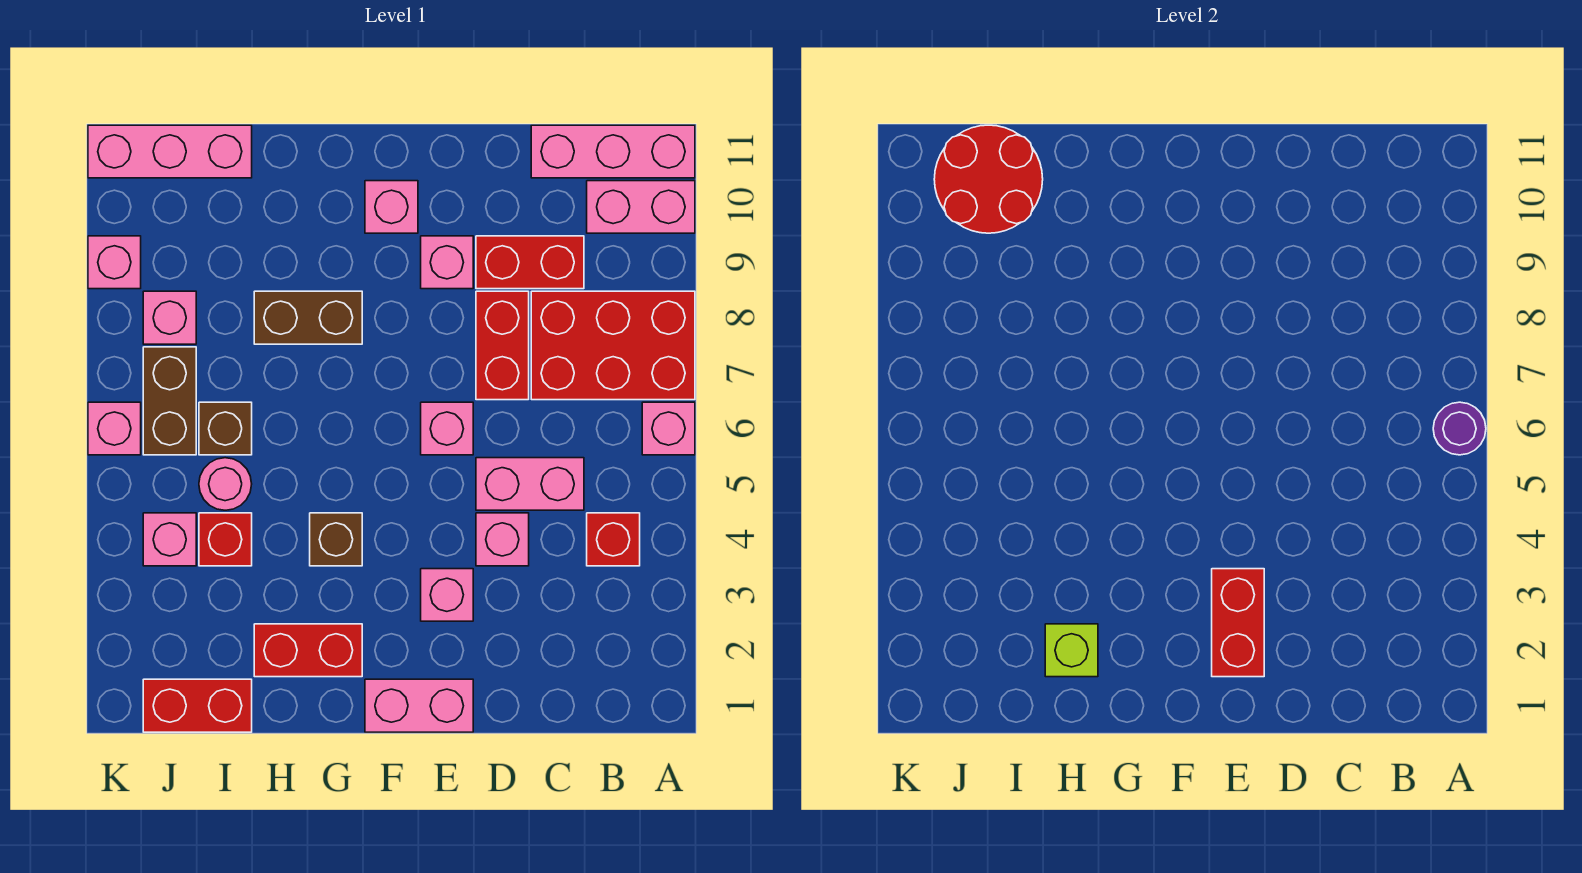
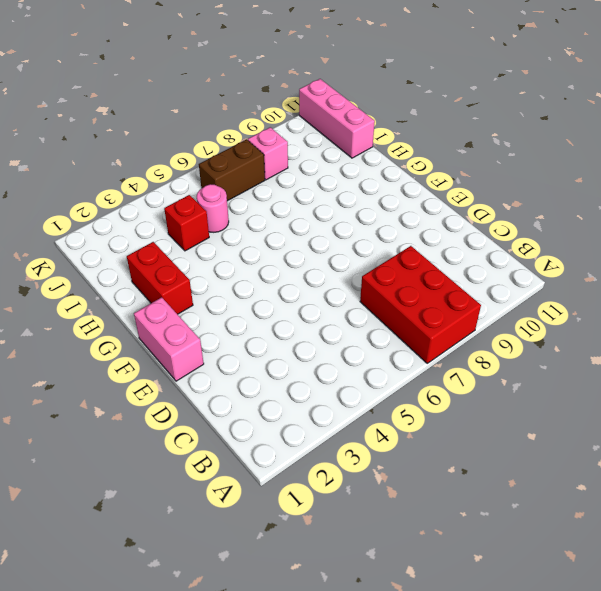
none -> pink 1x1 brick [642,402,695,455]
none -> pink 1x2 brick [587,181,695,233]
none -> pink 1x3 brick [531,125,695,178]
none -> red 1x1 brick [587,513,640,566]

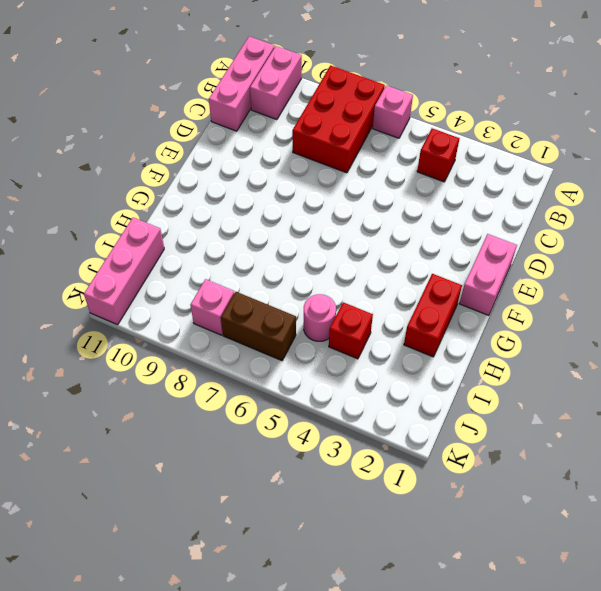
none -> pink 1x2 brick [476,458,584,510]
none -> red 1x2 brick [476,236,584,289]
none -> pink 1x1 brick [476,513,529,566]
none -> red 1x2 brick [476,291,529,400]

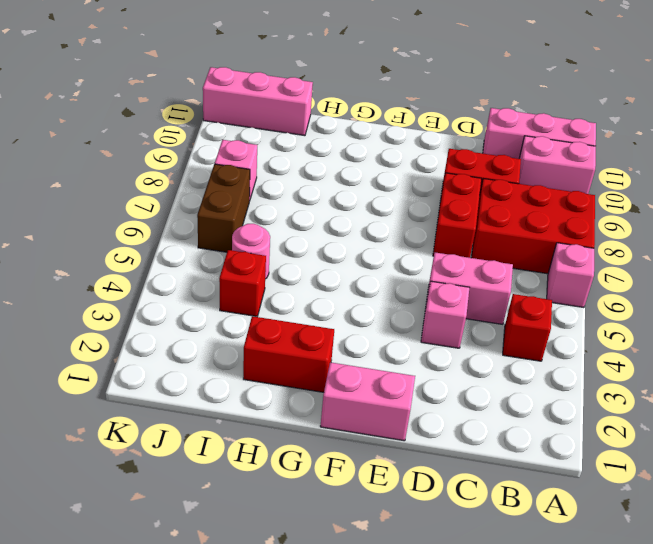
none -> pink 1x1 brick [421,569,473,621]
none -> pink 1x1 brick [421,402,473,455]
none -> pink 1x1 brick [421,236,473,289]
none -> pink 1x1 brick [365,181,418,233]

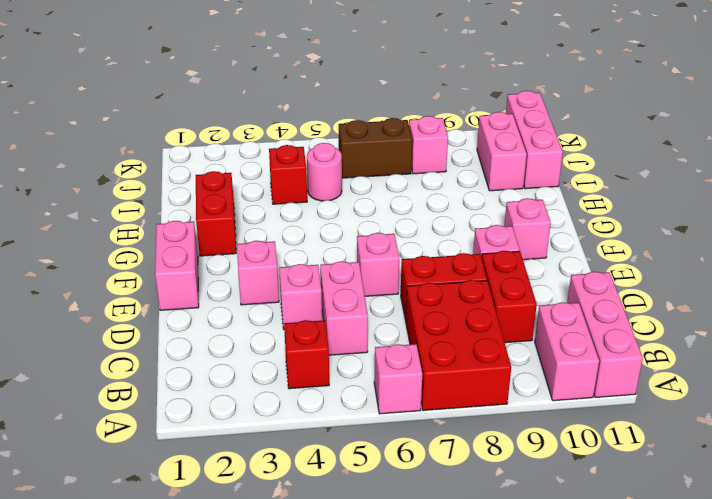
pink 1x2 brick [477,112,527,191] -> none
none -> brown 1x1 brick [310,513,362,566]
none -> brown 1x2 brick [254,291,362,344]
none -> red 1x2 brick [143,679,252,732]
none -> brown 1x1 brick [199,402,252,455]

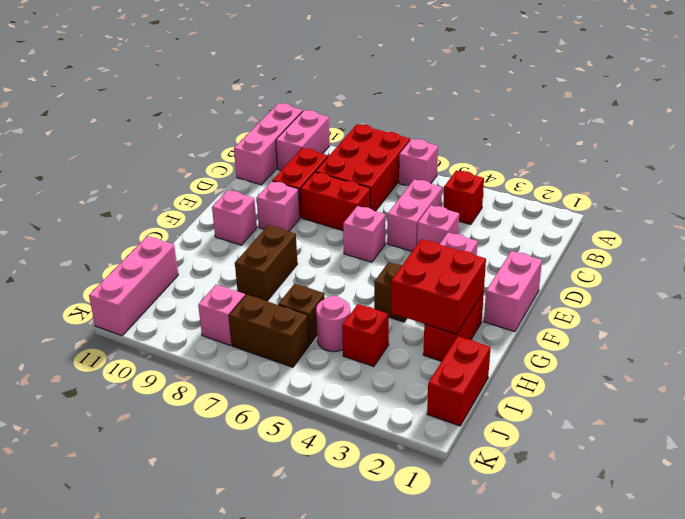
red 2x2 brick [391,239,486,334] -> lime 1x1 brick [1045,624,1098,677]
none -> pink 1x1 brick [143,513,196,566]
none -> pink 1x1 brick [88,402,141,455]
none -> pink 1x1 brick [88,236,141,289]
none -> purple 1x1 round brick [1433,402,1486,455]

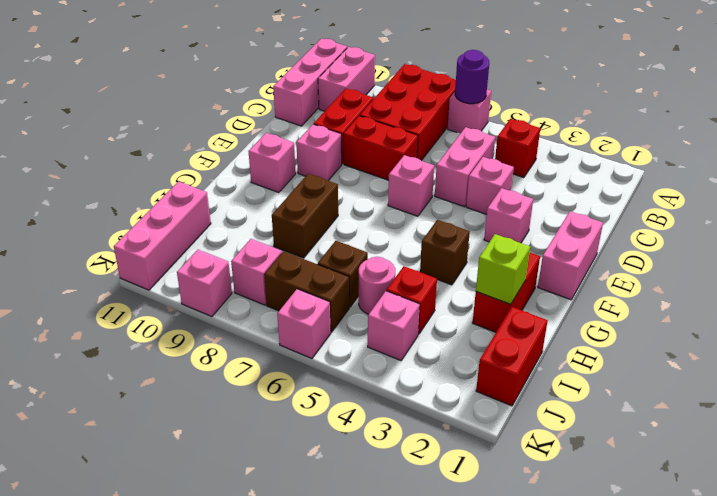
none -> red 1x2 brick [1212,569,1264,677]
none -> red 2x2 round brick [934,125,1043,233]

